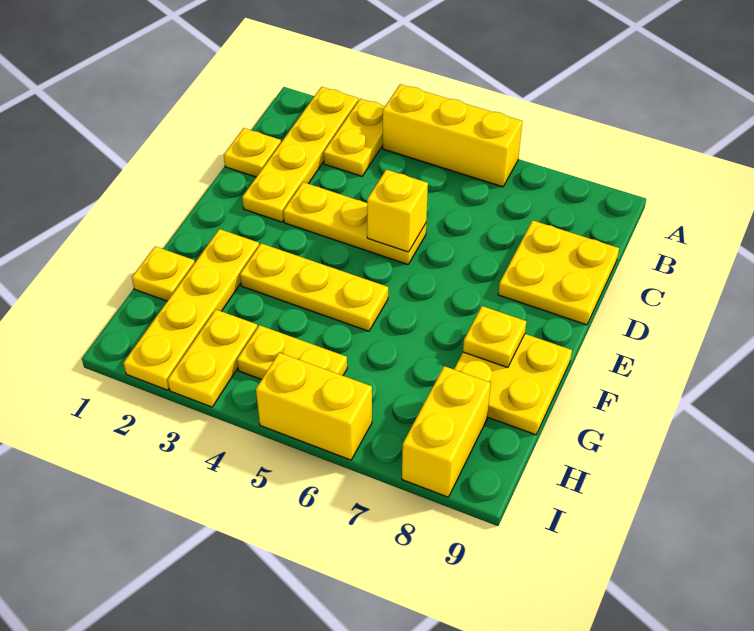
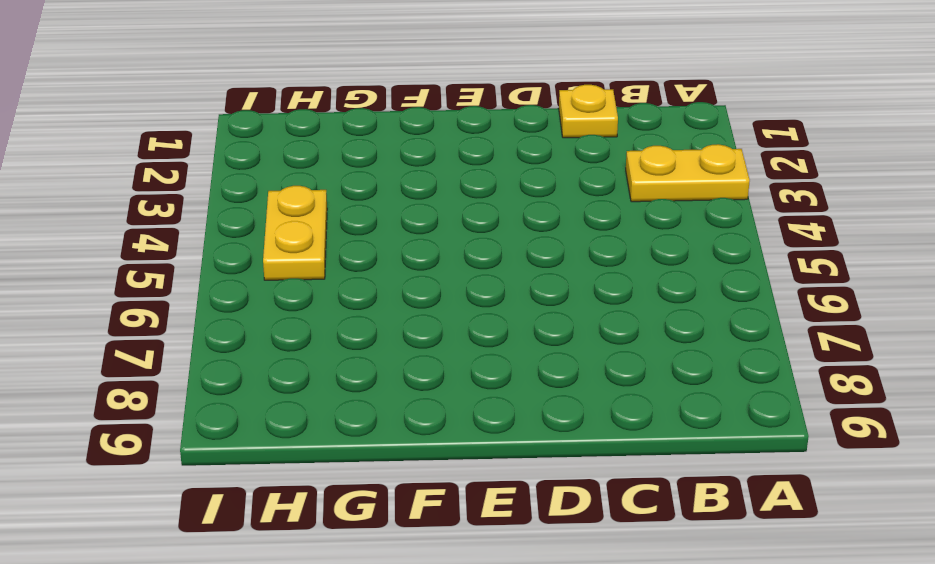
none -> yellow 1x4 plate [242,87,358,222]
none -> yellow 1x3 brick [383,84,522,187]
none -> yellow 2x2 plate [498,220,619,325]

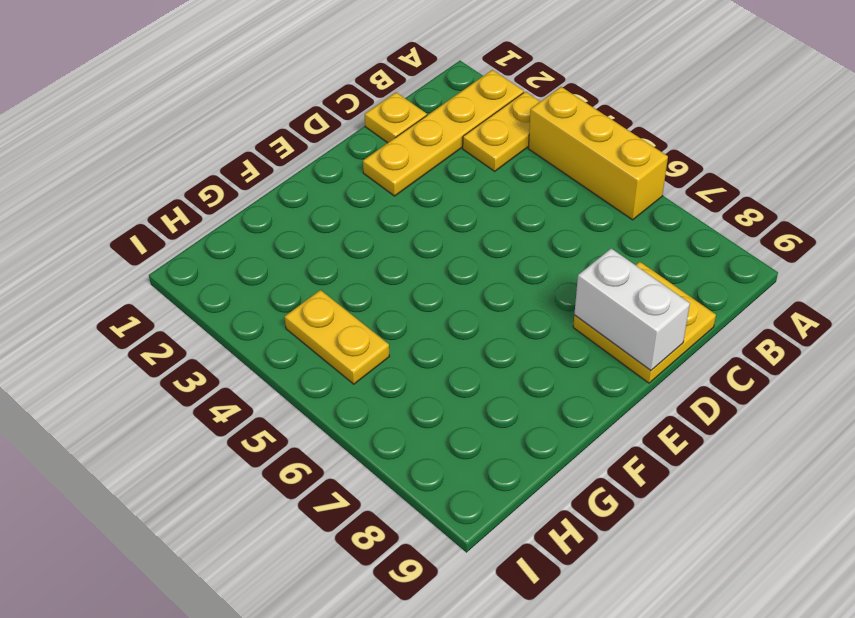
white 1x2 brick [574,249,690,370] -> none
none -> yellow 1x3 plate [283,182,426,265]
none -> yellow 1x4 plate [124,229,259,390]
none -> yellow 1x3 plate [240,243,388,331]

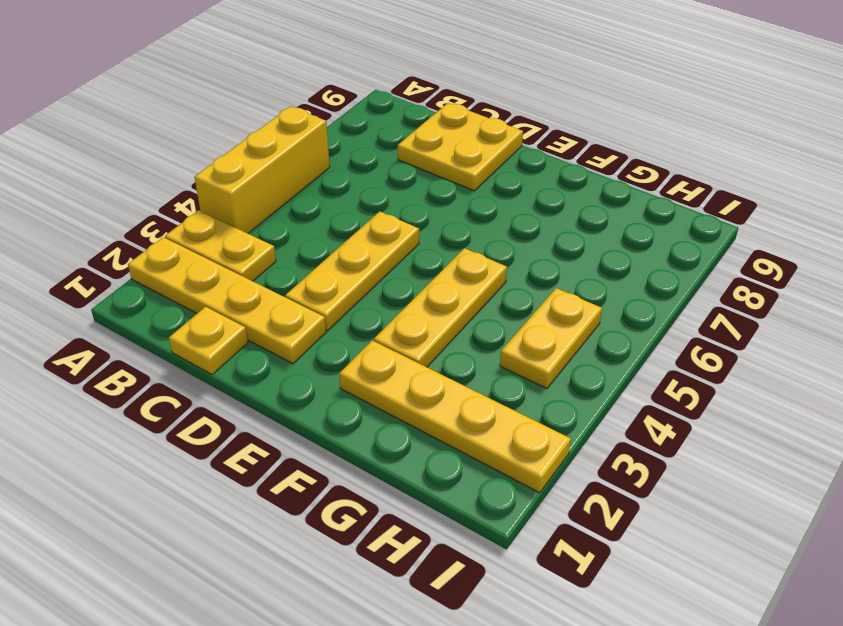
none -> yellow 2x2 plate [454,334,572,435]
none -> yellow 1x1 plate [132,246,195,301]
none -> yellow 1x2 plate [168,310,258,407]

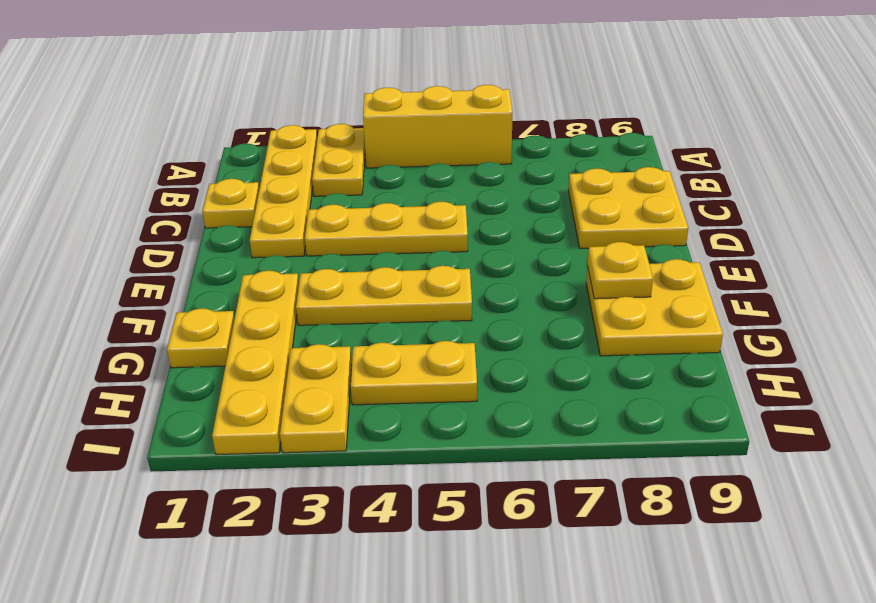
none -> yellow 1x2 brick [402,366,491,497]
none -> yellow 1x2 brick [256,353,372,460]
none -> yellow 1x1 brick [367,170,428,252]

